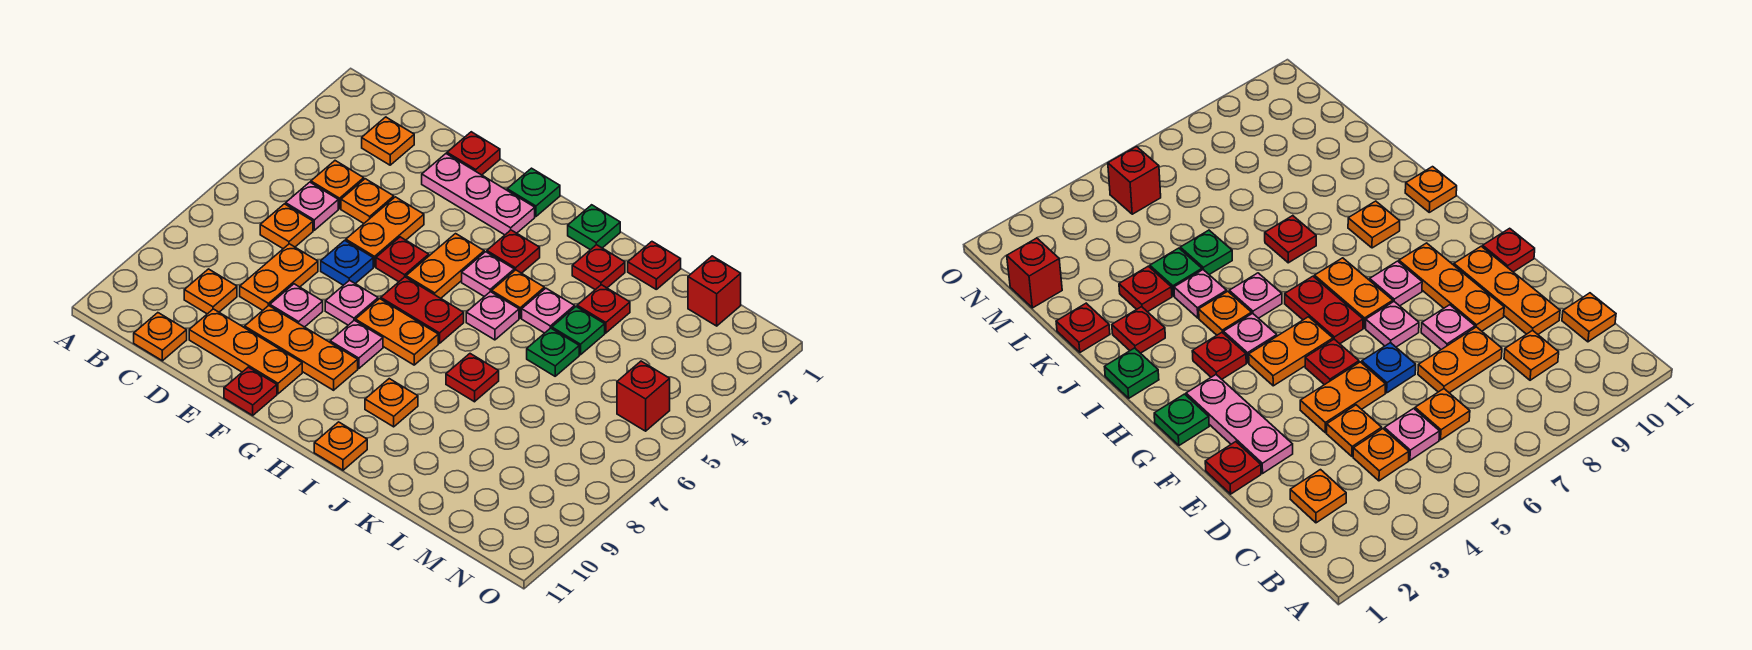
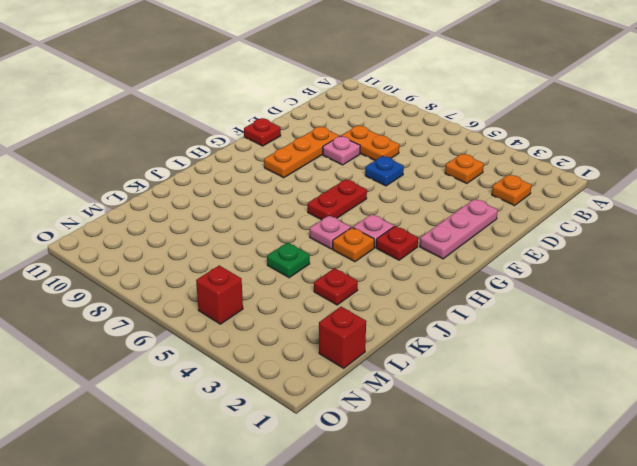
none -> pink 1x1 plate [286,182,338,230]
none -> orange 1x1 plate [260,204,313,249]
none -> orange 1x1 plate [184,269,237,314]
none -> orange 1x1 plate [134,313,187,361]

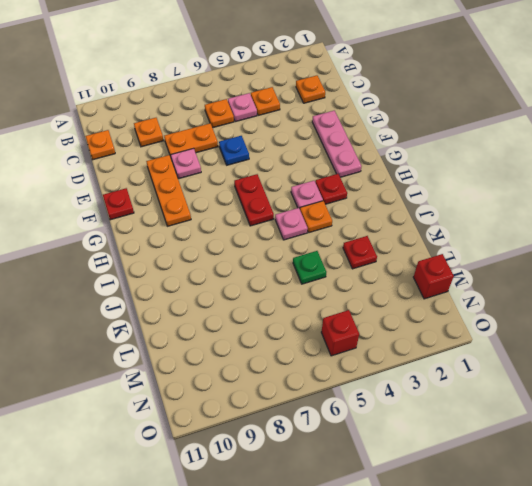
none -> orange 1x1 plate [341,179,394,223]
none -> orange 1x3 plate [189,309,302,394]
none -> red 1x1 plate [447,132,500,175]
none -> orange 1x2 plate [346,197,424,267]

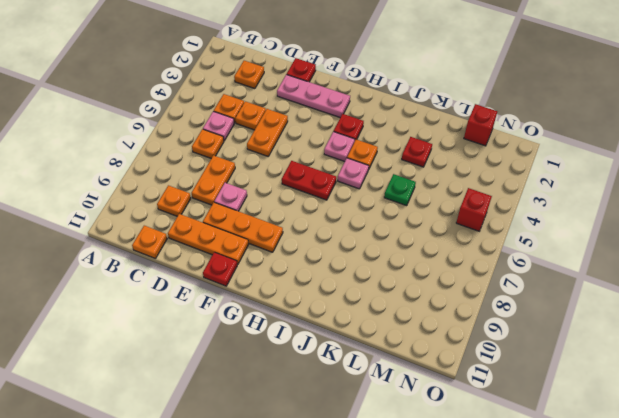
none -> blue 1x1 plate [321,240,373,285]
none -> red 1x1 plate [376,237,429,282]
none -> pink 1x1 plate [325,280,378,325]
none -> green 1x1 plate [507,168,560,216]

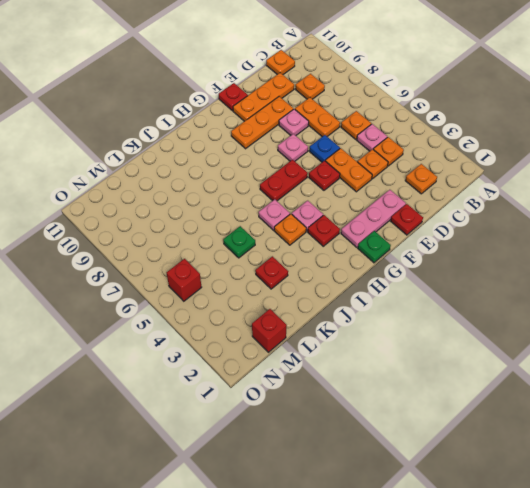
none -> orange 1x2 plate [406,234,484,298]
none -> orange 1x2 plate [355,299,438,365]
none -> pink 1x1 plate [330,320,383,369]
none -> green 1x1 plate [568,205,620,250]

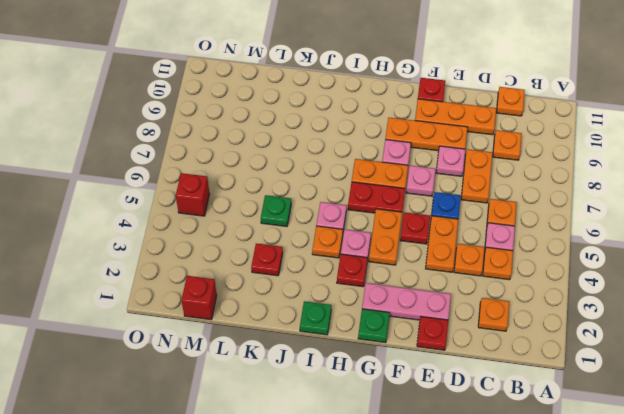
none -> orange 1x1 plate [365,379,418,427]
none -> orange 1x1 plate [314,422,367,470]
none -> red 1x1 plate [572,245,625,290]
none -> pink 1x1 plate [522,288,575,333]

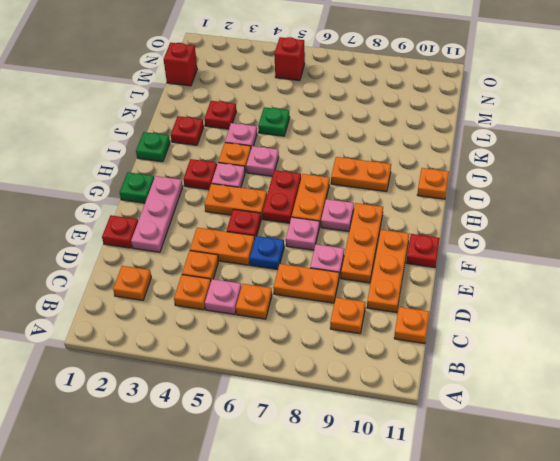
orange 1x2 plate [331,157,391,192] -> orange 1x1 plate [365,379,418,427]
none -> red 1x1 plate [446,354,499,402]
none -> red 1x1 plate [628,242,681,289]
none -> green 1x1 plate [552,307,605,355]

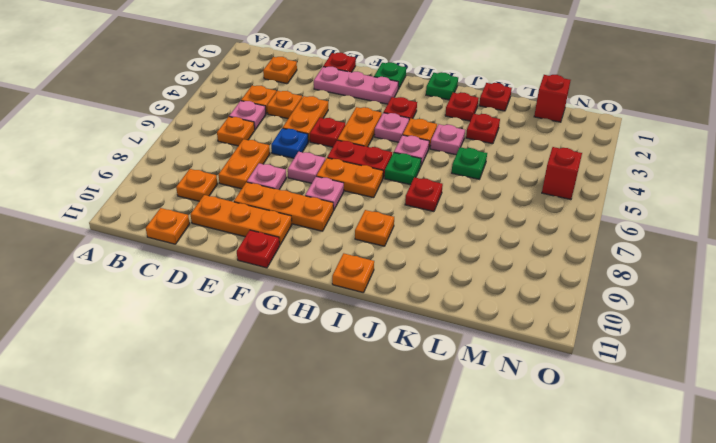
green 1x1 plate [385,153,421,185] -> green 1x1 plate moved to [552,307,605,355]

